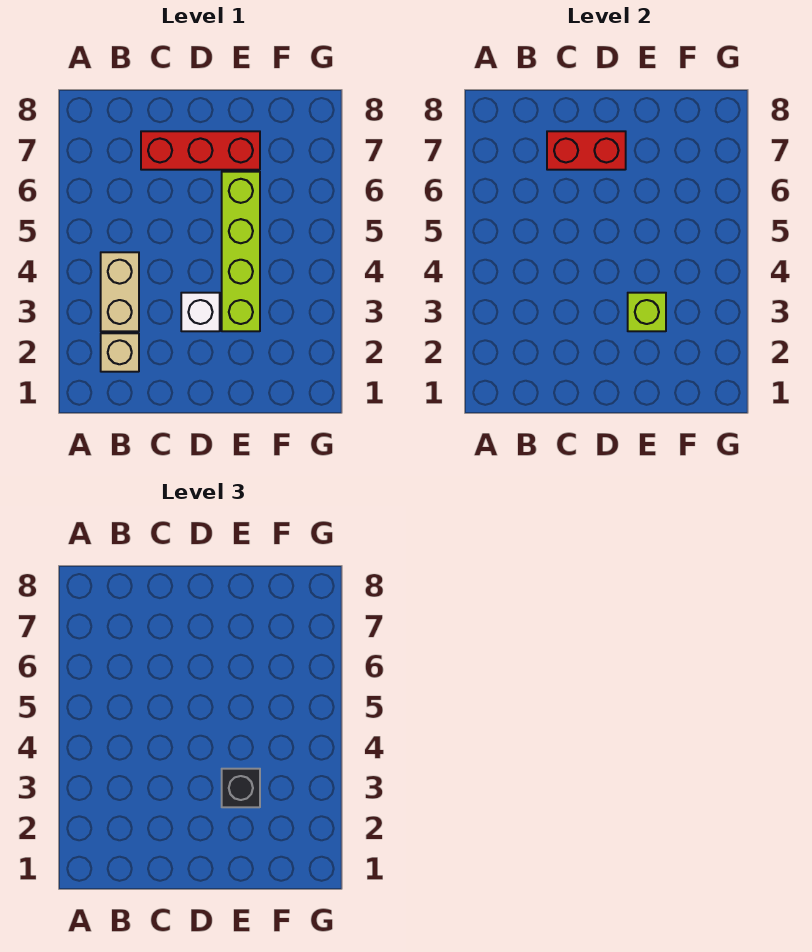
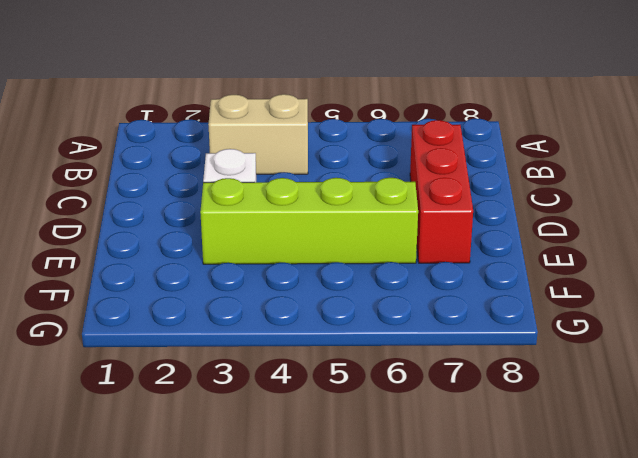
none -> tan 1x1 brick [101,333,139,372]
none -> red 1x2 brick [547,131,626,170]

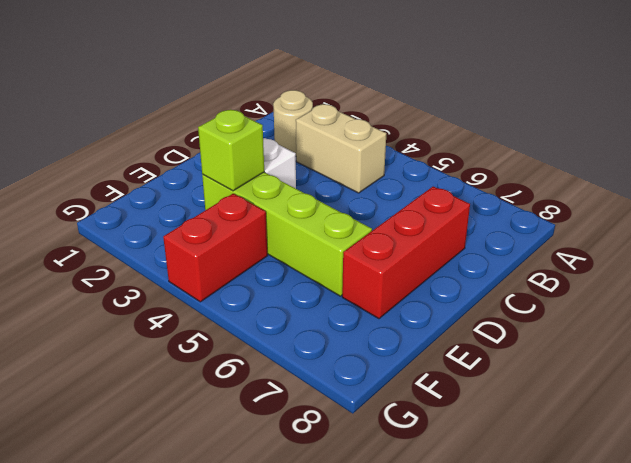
tan 1x1 round brick [273,90,313,153] -> tan 1x1 brick [101,333,139,372]
red 1x2 brick [163,194,268,302] -> red 1x2 brick moved to [547,131,626,170]
none -> black 1x1 brick [222,769,260,807]

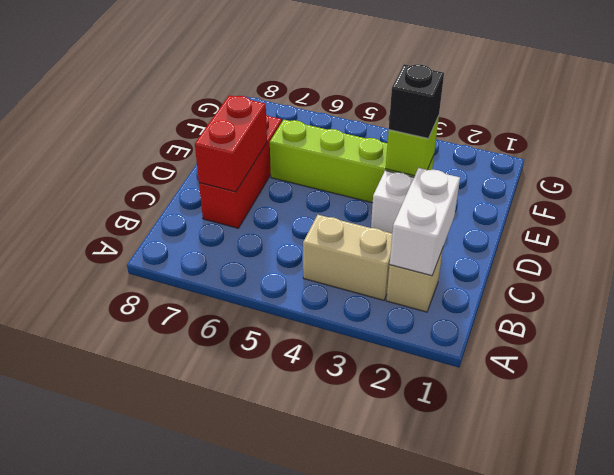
white 1x2 brick [390,168,460,276] -> none

